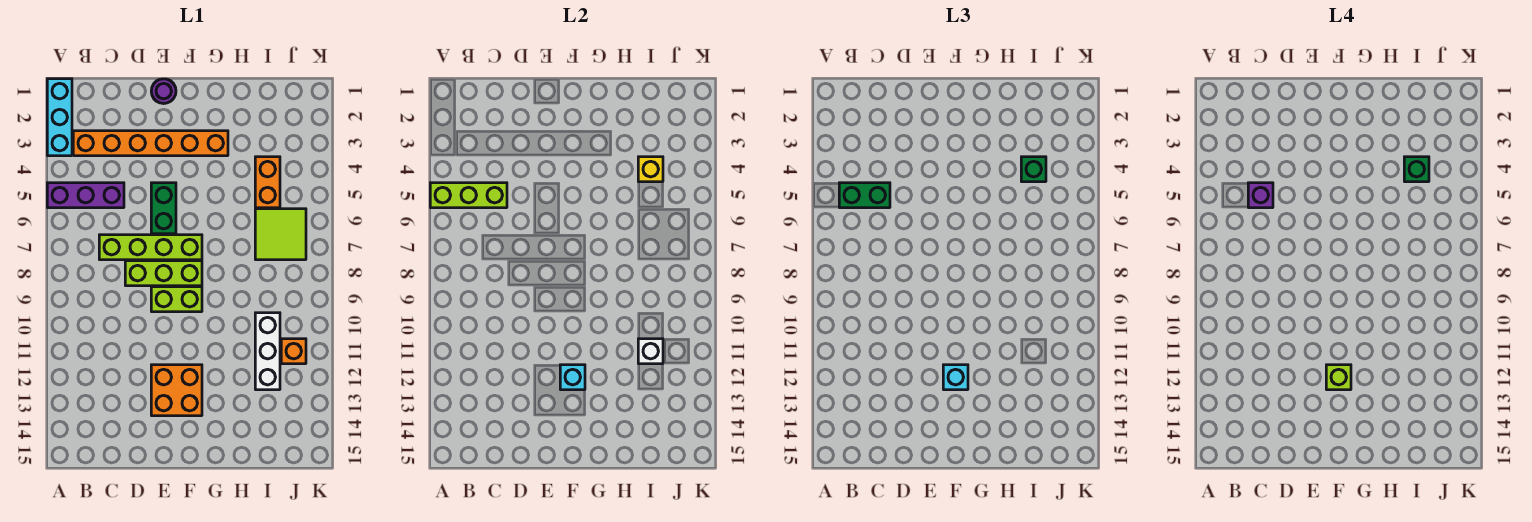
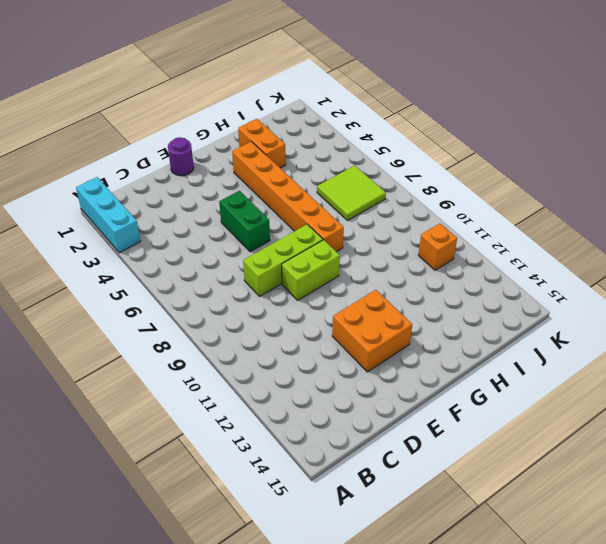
orange 1x6 brick [232,142,344,252] -> orange 1x6 brick turned to [73,131,228,156]
orange 1x2 brick [238,119,286,168] -> orange 1x2 brick moved to [255,157,280,208]
none -> purple 1x3 brick [47,183,124,208]
none -> lime 1x4 brick [99,235,202,260]
none -> white 1x3 brick [255,313,280,390]

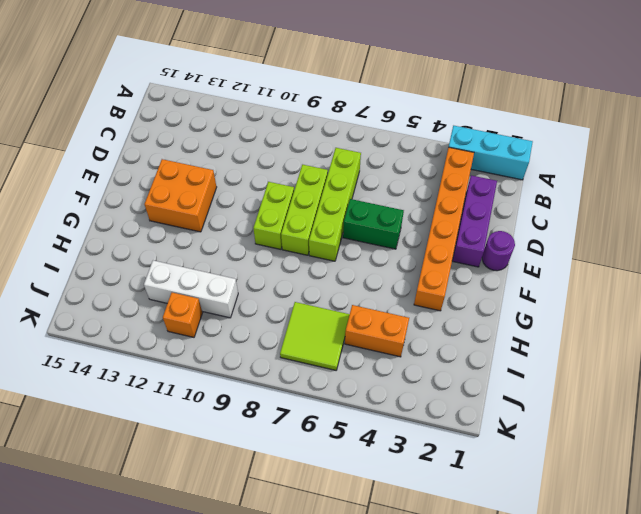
purple 1x3 brick [452,175,497,267] -> purple 1x3 brick moved to [47,183,124,208]
none -> lime 1x3 brick [430,183,507,208]
none -> cyan 1x1 brick [560,365,585,390]
none -> yellow 1x1 brick [638,157,663,182]

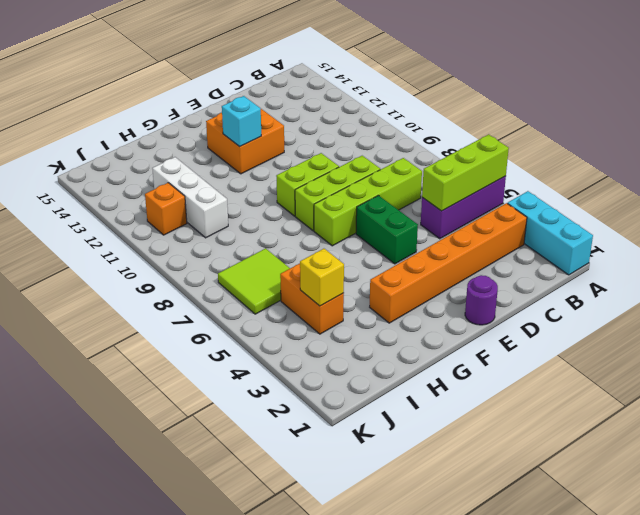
none -> white 1x1 brick [638,339,663,364]
none -> green 1x2 brick [839,183,890,208]
none -> cyan 1x1 brick [943,365,968,390]

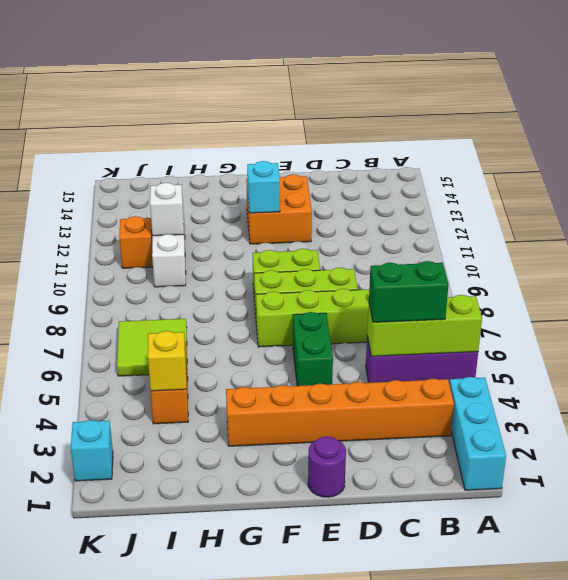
cyan 1x1 brick [71,420,113,481] -> cyan 1x1 brick moved to [943,365,968,390]
none -> green 1x1 brick [1021,157,1046,182]
none -> purple 1x1 brick [1248,183,1273,208]
none -> lime 1x1 brick [1326,365,1351,390]

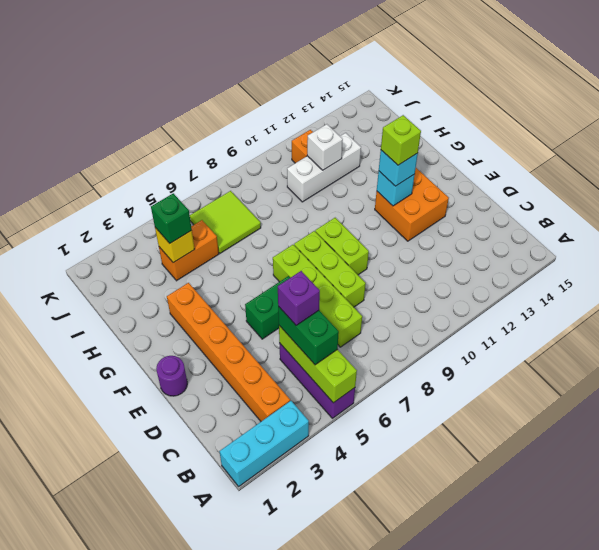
none -> green 1x1 brick [1404,157,1429,182]

